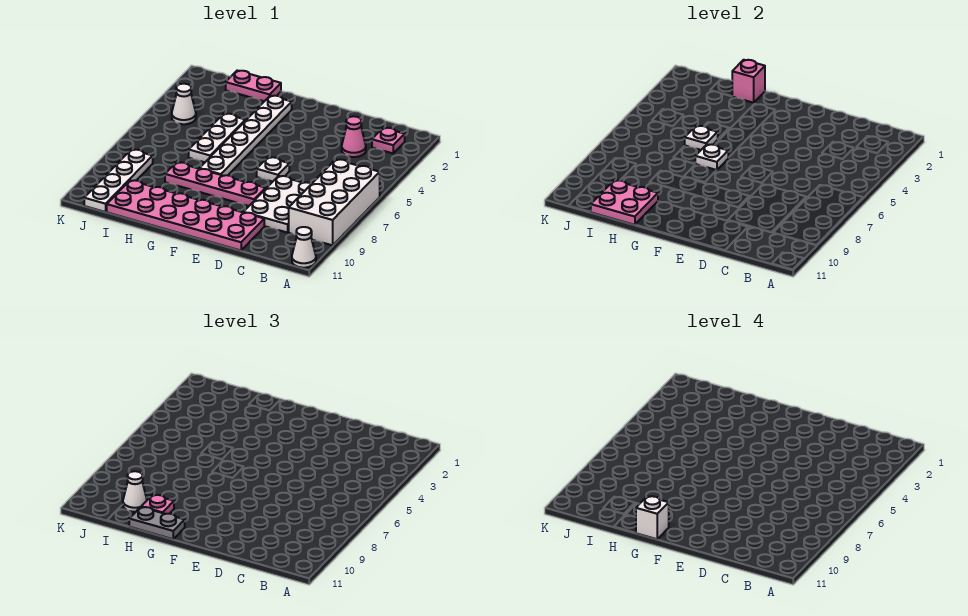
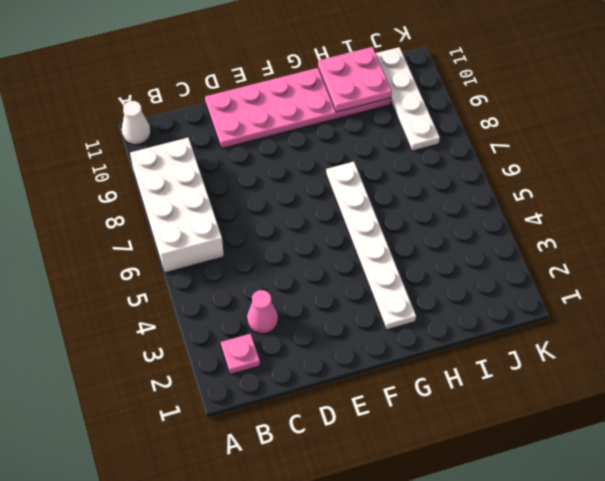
none -> white 2x3 plate [243,176,311,233]
none -> white 1x1 plate [257,157,289,182]
none -> pink 1x4 plate [165,162,266,206]

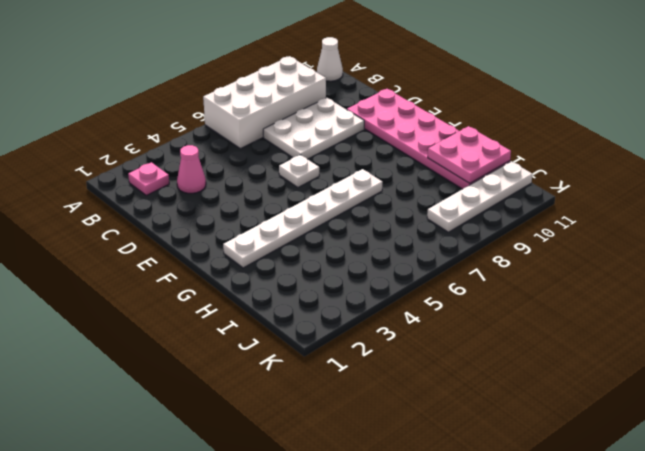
none -> pink 1x4 plate [165,162,266,206]
none -> pink 1x2 plate [226,71,281,101]
none -> white 1x3 plate [189,114,245,162]

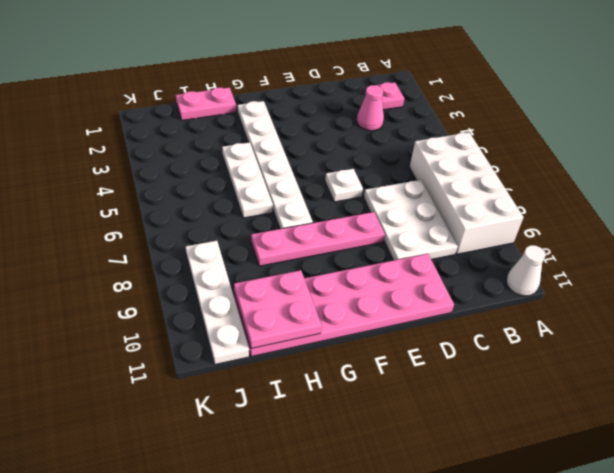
none -> white 1x1 cone [172,84,196,124]
none -> white 1x1 plate [695,144,728,170]
none -> pink 1x1 brick [732,60,765,103]

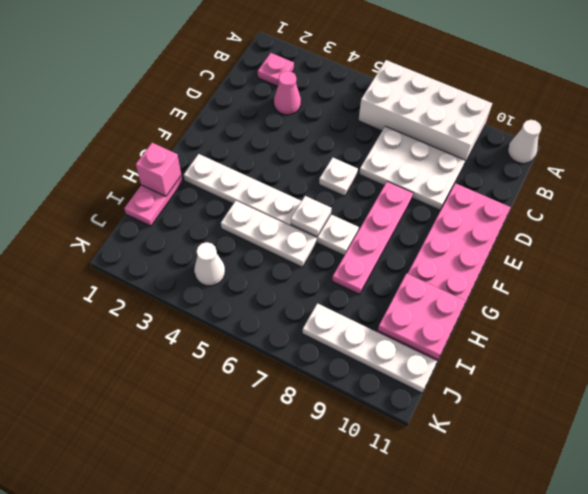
none -> white 1x1 plate [685,126,718,150]
none -> grey 1x2 plate [129,507,185,539]
none -> pink 1x1 plate [141,495,174,514]

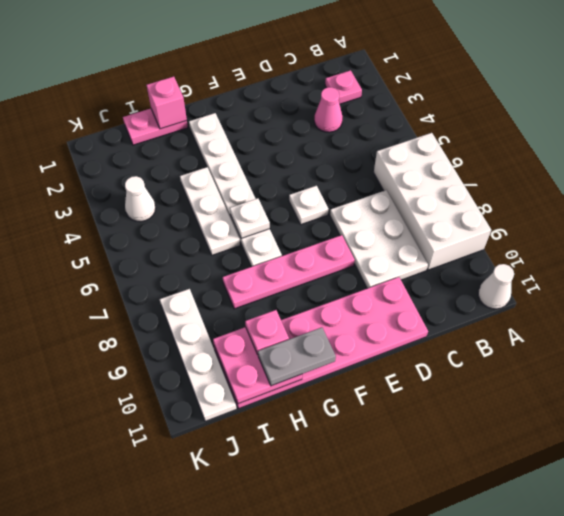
none -> white 1x1 plate [685,126,718,150]
none -> white 1x1 cone [123,471,147,512]
none -> white 1x1 brick [636,496,669,539]

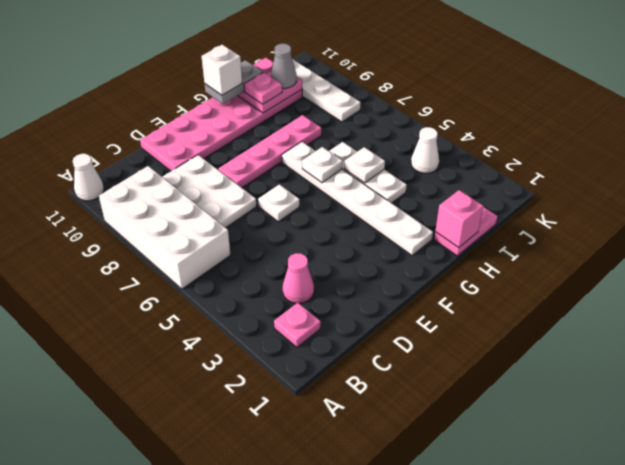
grey 1x1 cone [271,44,297,88] -> white 1x1 cone [123,471,147,512]

